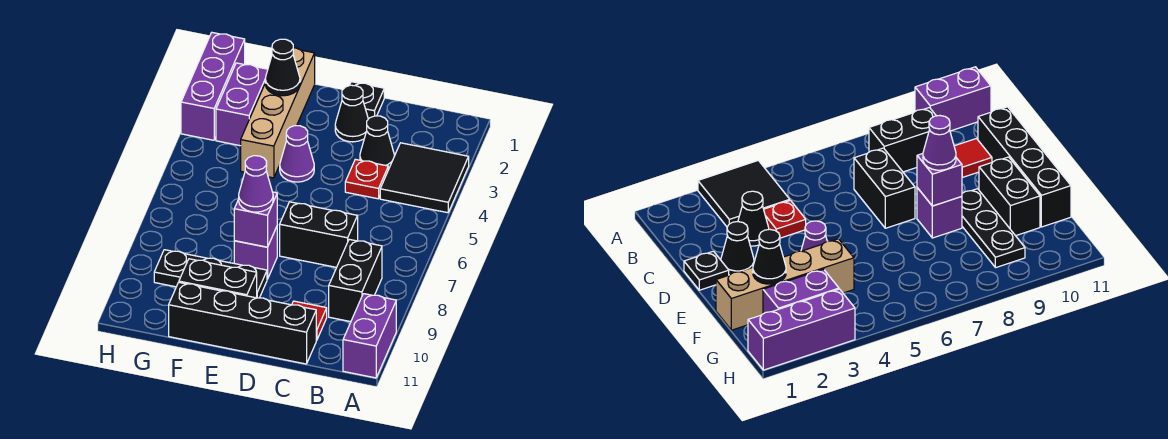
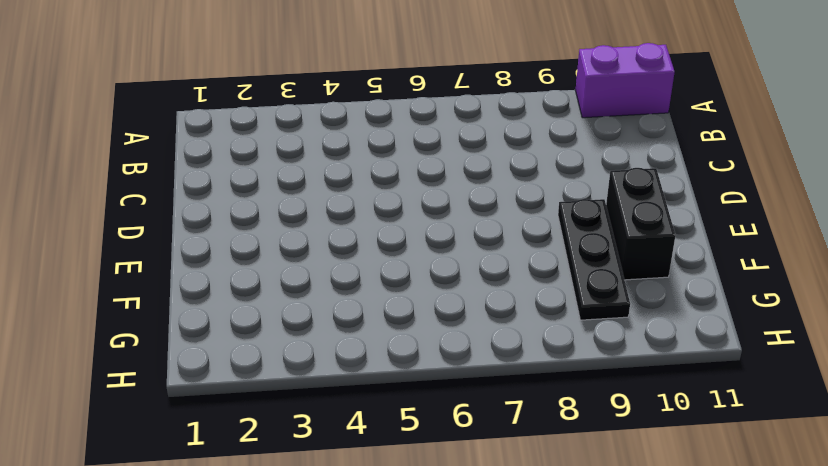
none -> black 2x2 tile [380,143,469,213]
none -> black 1x2 brick [329,239,382,322]
none -> black 1x1 cone [360,116,394,169]

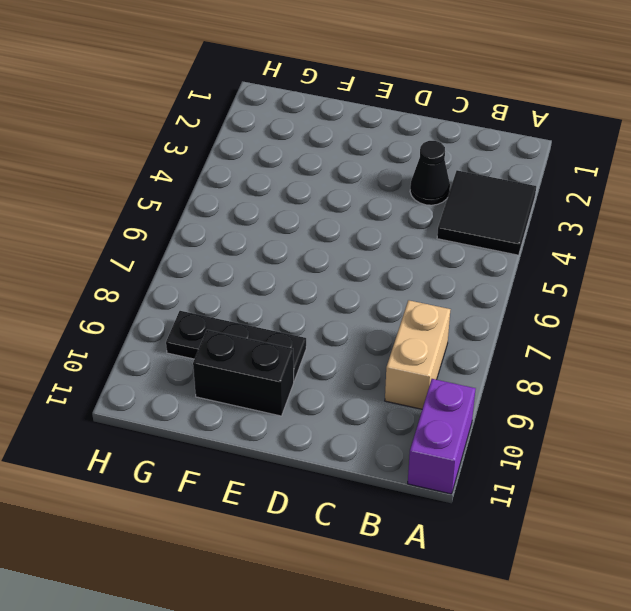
tan 1x2 brick [385,300,450,409] -> black 1x2 brick [329,239,382,322]
none -> red 1x1 plate [345,159,389,199]
none -> black 1x2 brick [280,202,358,267]
none -> red 1x1 tile [292,301,327,340]

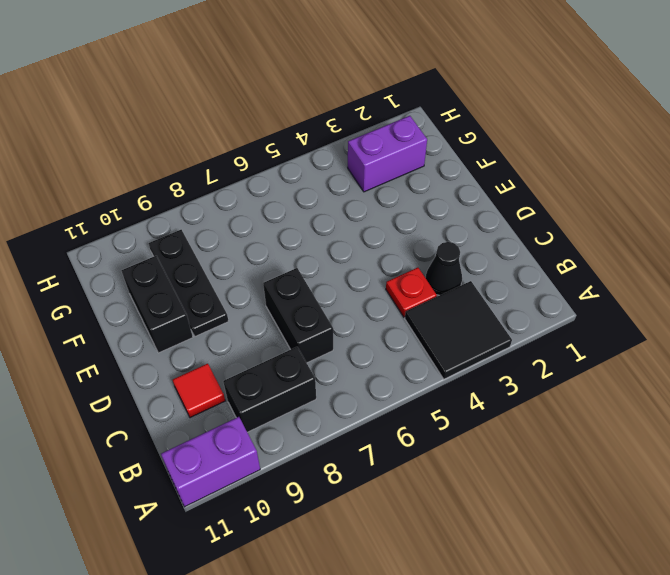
none -> black 1x4 brick [169,282,316,364]
none -> black 1x1 plate [349,82,384,119]
none -> black 1x1 cone [335,85,368,142]

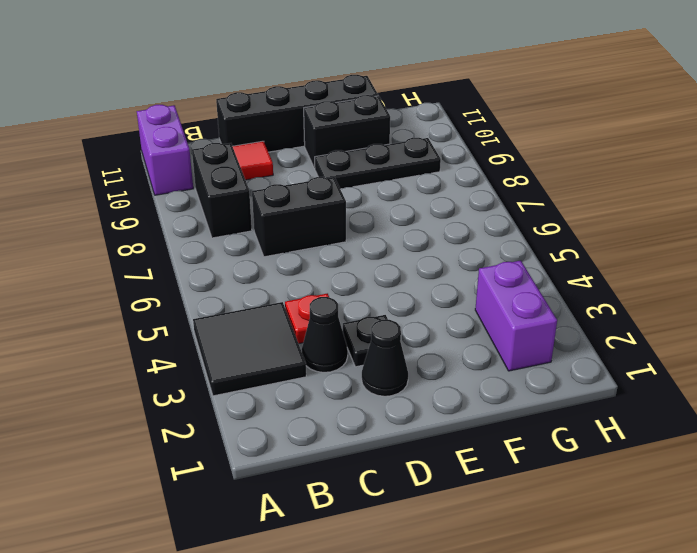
black 1x1 plate [343,315,388,367] -> black 1x1 plate moved to [349,82,384,119]
none -> purple 1x1 cone [280,126,314,182]
none -> purple 1x1 brick [234,227,277,279]
none -> tan 1x4 brick [241,48,315,178]

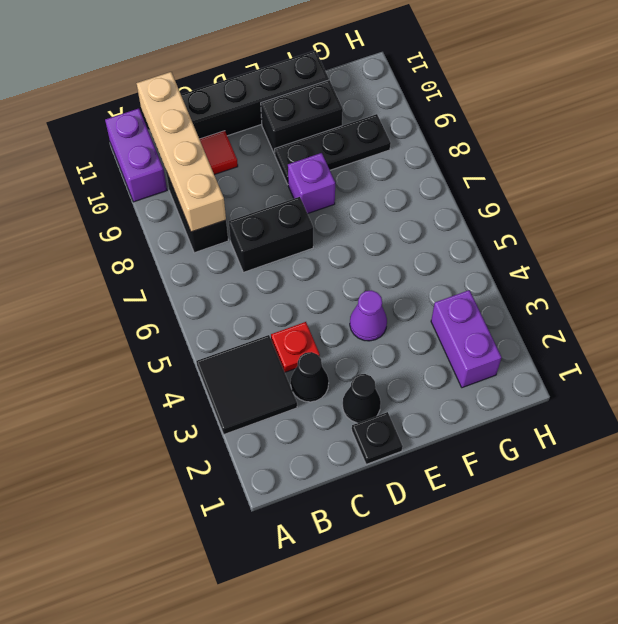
tan 1x4 brick [136,72,226,232] -> tan 1x4 brick moved to [241,48,315,178]
none -> purple 1x3 brick [181,33,245,140]
none -> purple 1x1 brick [234,192,277,247]
none -> black 1x1 cone [265,39,300,96]

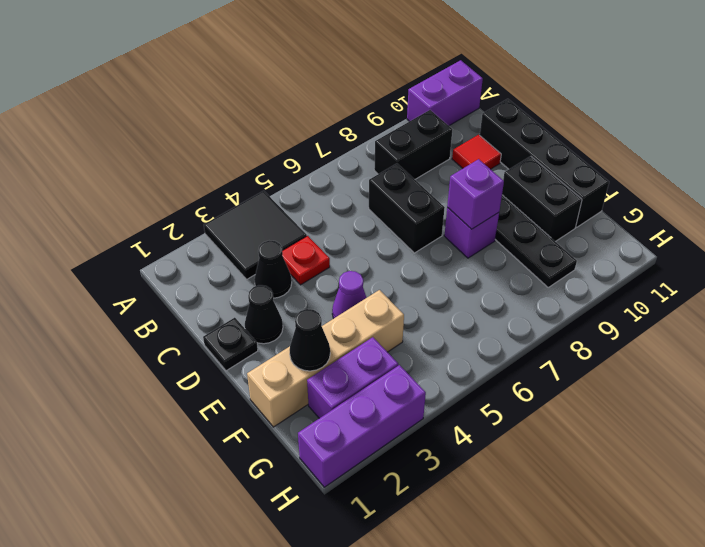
none -> purple 1x1 cone [239,156,273,212]

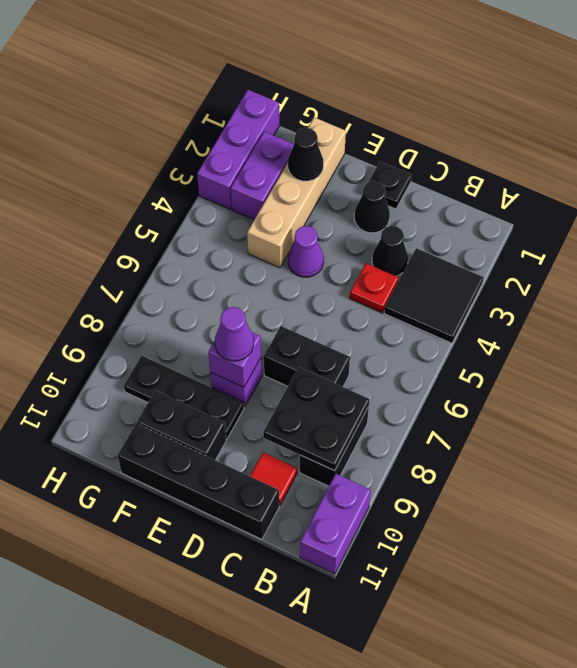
black 2x2 plate [263,367,370,471] -> none

